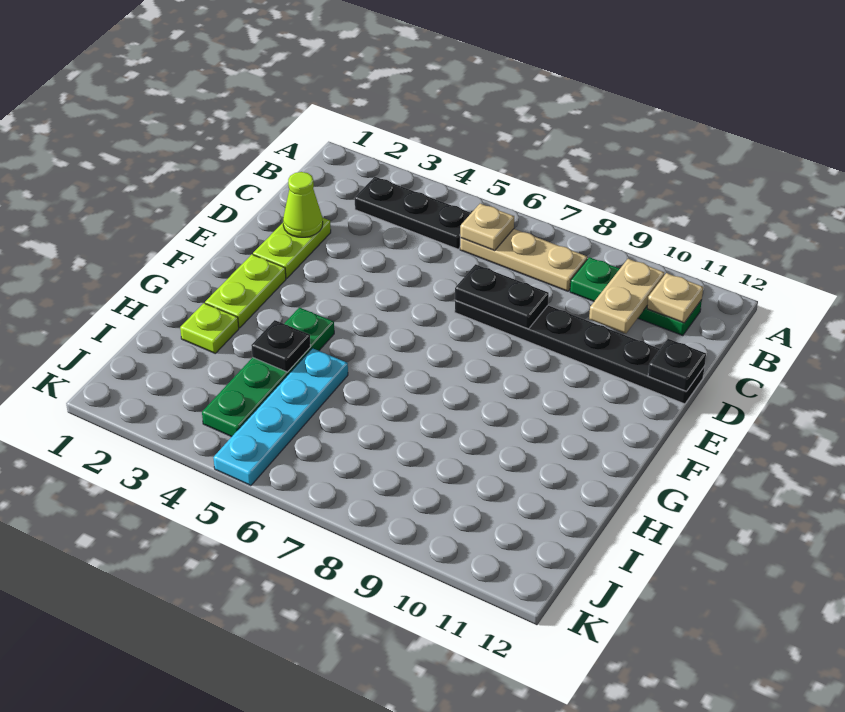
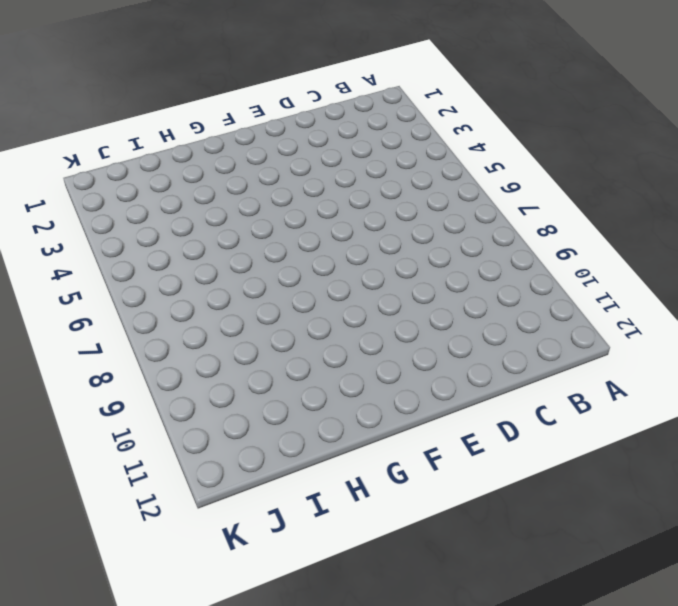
none -> black 1x3 plate [355,177,471,249]
none -> tan 1x3 plate [460,229,587,291]
none -> green 1x3 plate [570,257,702,336]

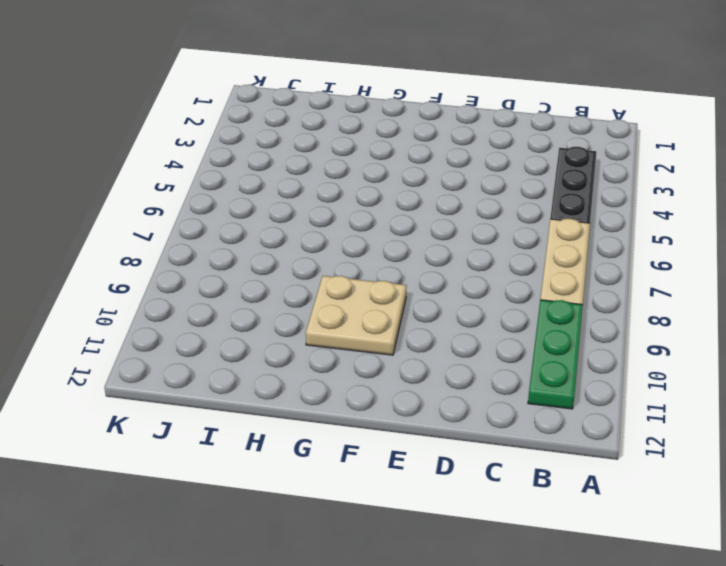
tan 2x2 plate [306,276,407,355] -> none
none -> lime 1x2 plate [253,218,331,278]
none -> black 1x6 plate [455,300,704,404]
none -> lime 1x2 plate [205,254,286,328]

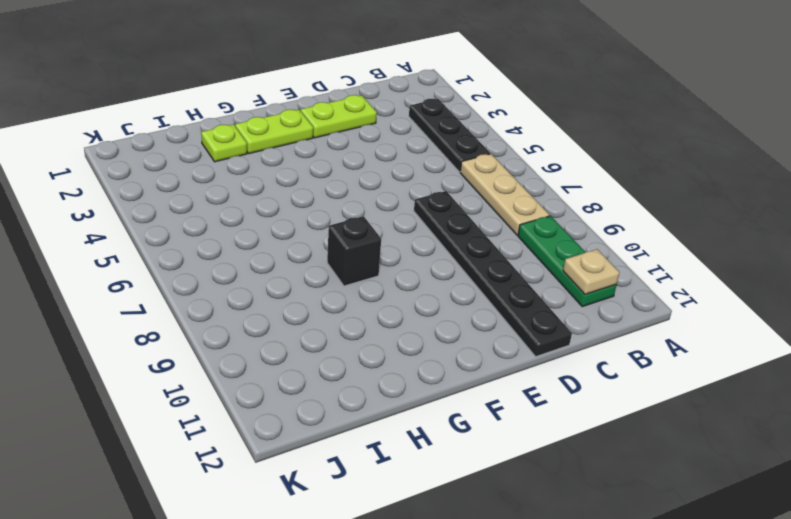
black 1x1 brick [327,216,381,286] -> none
none -> green 1x4 plate [202,307,334,437]
none -> cyan 1x4 plate [213,348,348,486]
none -> tan 1x1 plate [460,204,514,251]

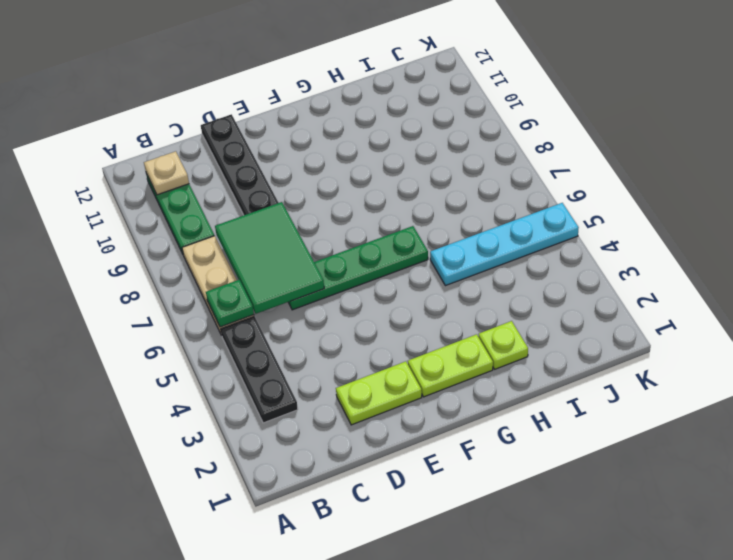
green 1x1 plate [206,280,254,327] -> tan 1x1 plate [460,204,514,251]
green 2x3 tile [215,202,324,314] -> black 1x2 plate [455,264,549,329]
green 1x4 plate [288,226,428,310] -> green 1x4 plate moved to [202,307,334,437]
none -> tan 1x2 plate [589,259,664,333]
none -> lime 1x1 cone [283,172,323,237]
none -> black 1x1 plate [648,339,706,391]

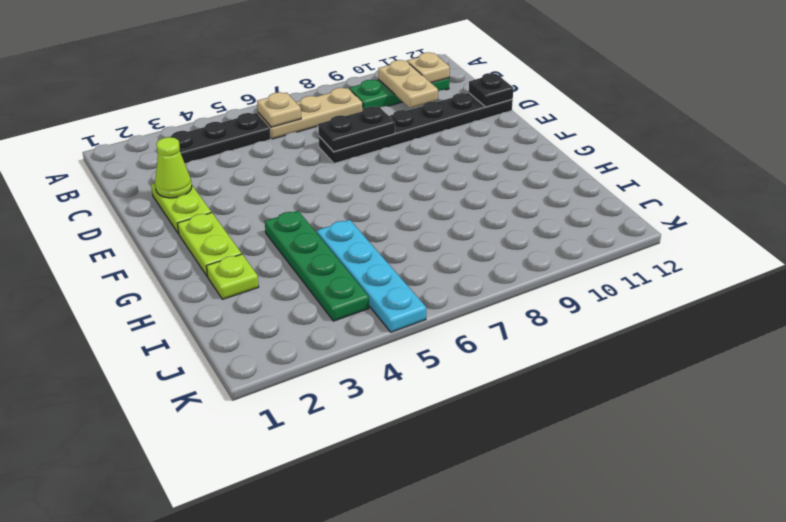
none -> black 1x1 plate [251,320,310,372]

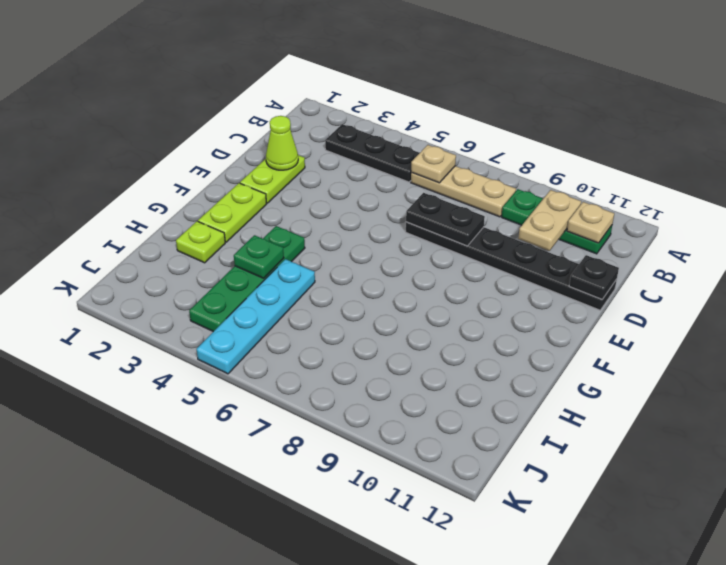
green 1x1 plate [234,235,284,278] -> black 1x1 plate [251,320,310,372]

